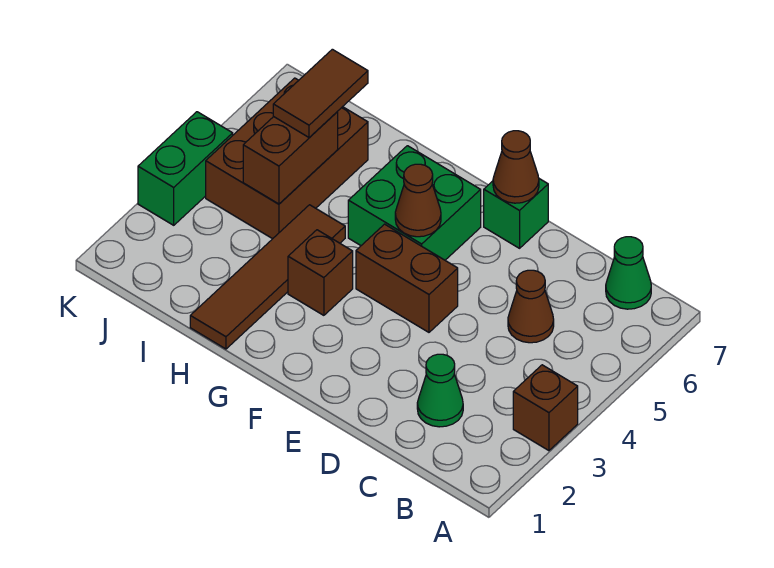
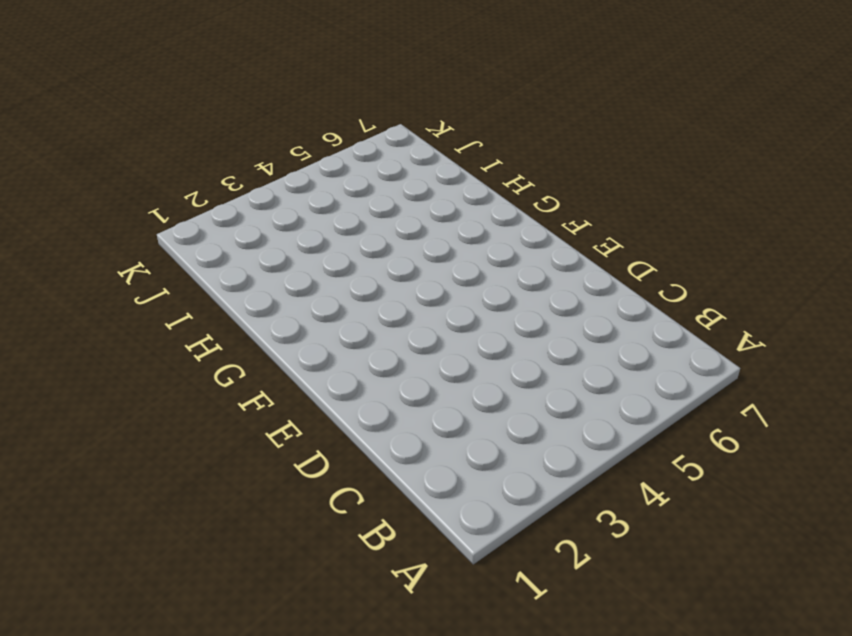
none -> brown 1x1 brick [513,365,578,451]
none -> green 1x1 cone [606,237,651,309]
none -> green 1x1 cone [417,354,463,427]

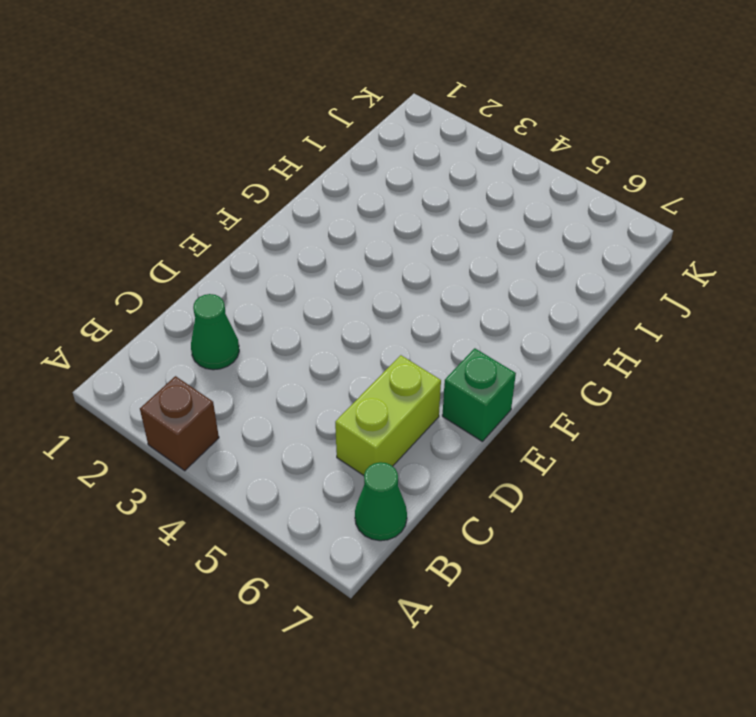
lime 1x2 brick [335,355,441,475] -> none
none -> brown 1x1 cone [508,270,554,343]
none -> brown 1x2 brick [356,224,458,332]
none -> green 2x2 brick [348,146,481,260]

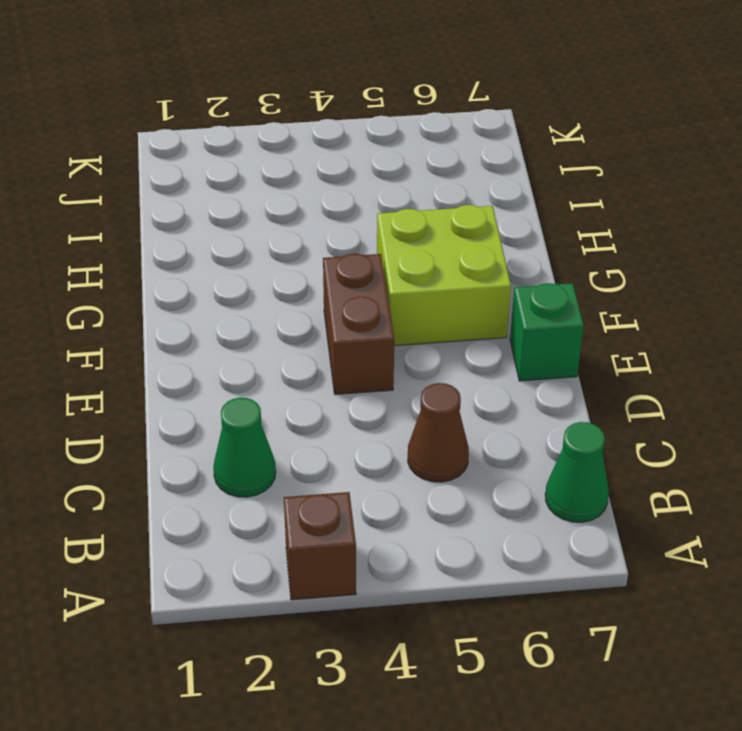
lime 2x2 brick [377,205,511,346] -> green 2x2 brick [348,146,481,260]
none -> brown 1x1 brick [288,230,353,315]
none -> brown 1x4 tile [190,205,345,349]
none -> brown 2x3 brick [206,78,368,239]

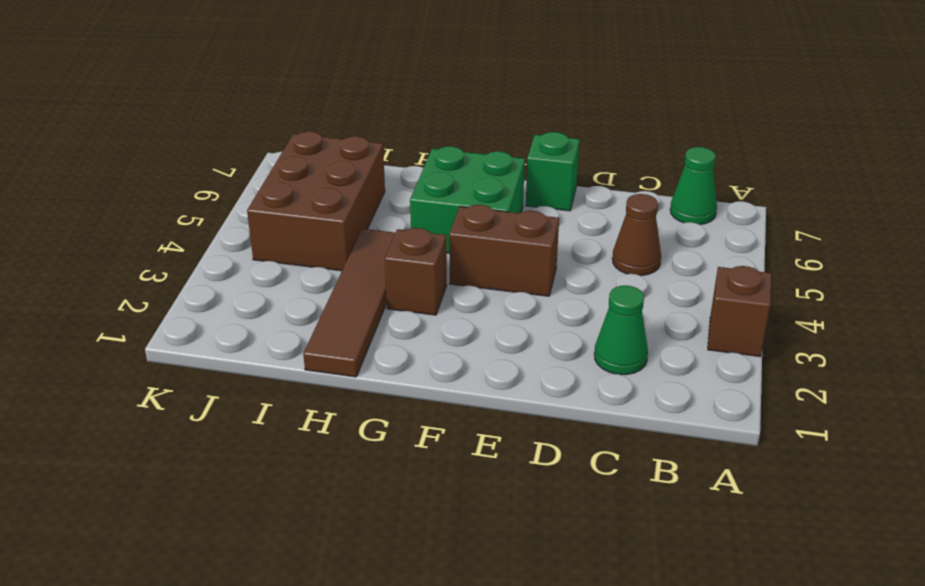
none -> green 1x2 brick [138,112,233,225]
none -> brown 1x1 cone [493,131,539,203]
none -> brown 1x1 cone [395,164,441,237]

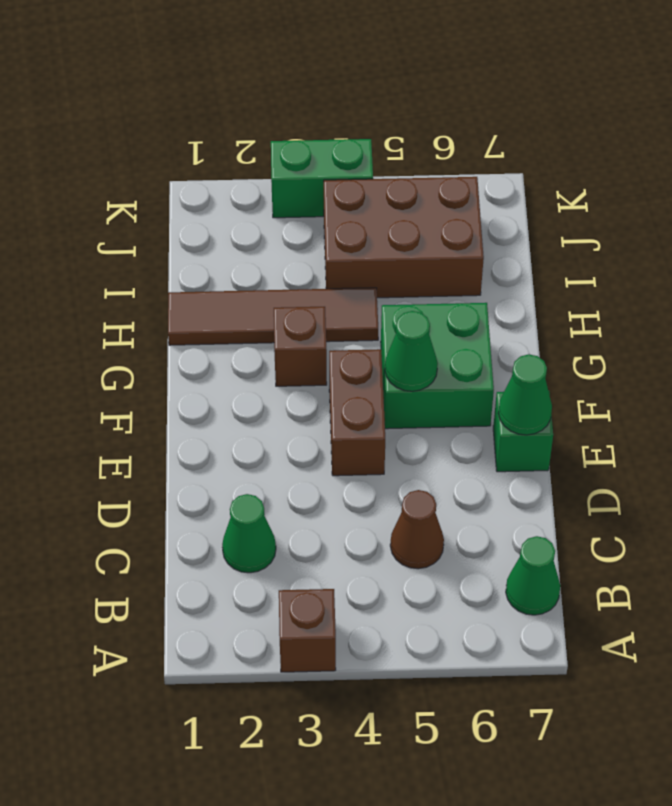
green 1x1 cone [498,354,552,435] -> brown 1x1 cone [493,131,539,203]
green 1x1 cone [385,311,438,391] -> brown 1x1 cone [395,164,441,237]
none -> brown 1x2 brick [243,112,338,204]
none -> brown 1x2 tile [273,49,368,137]

